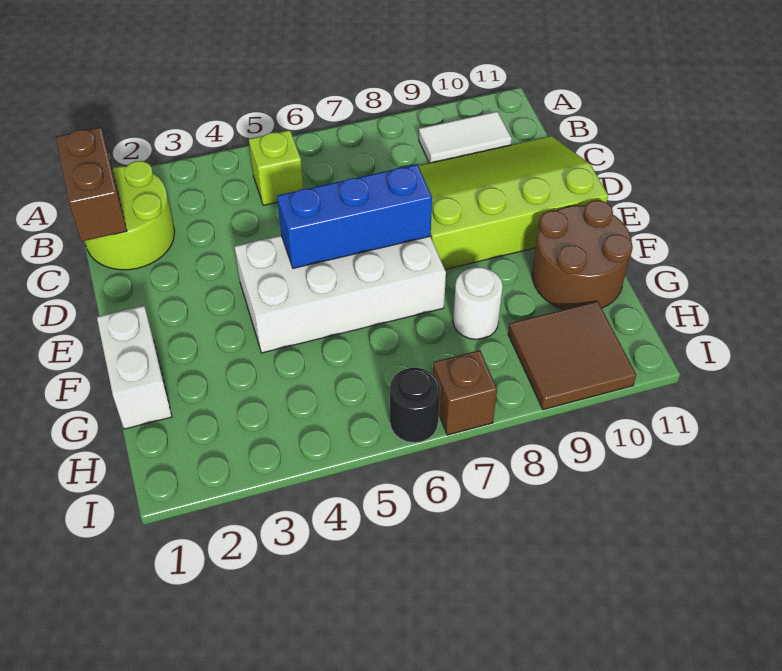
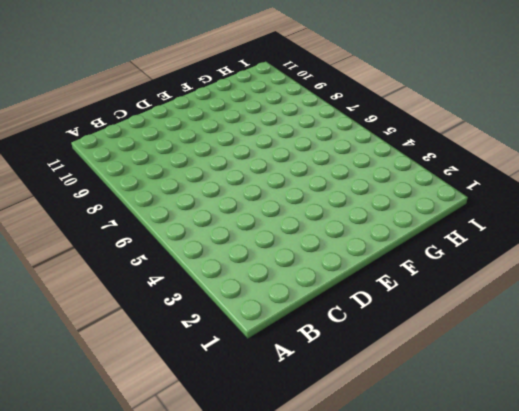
none -> lime 2x2 round brick [85,161,175,270]
none -> lime 1x1 brick [249,130,303,205]
none -> white 1x2 tile [419,112,512,163]

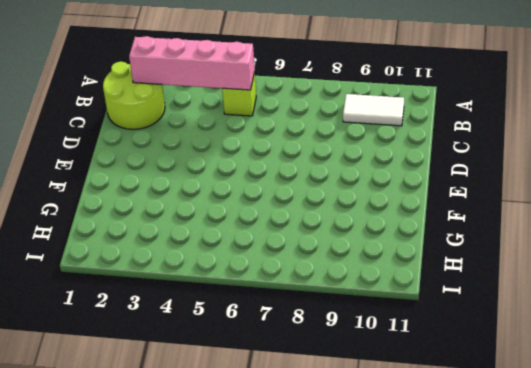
pink 1x4 brick [129,36,255,90] -> none
none -> lime 3x4 slope [418,136,608,270]
none -> white 2x4 brick [234,236,446,353]
none -> white 1x2 brick [97,306,172,429]

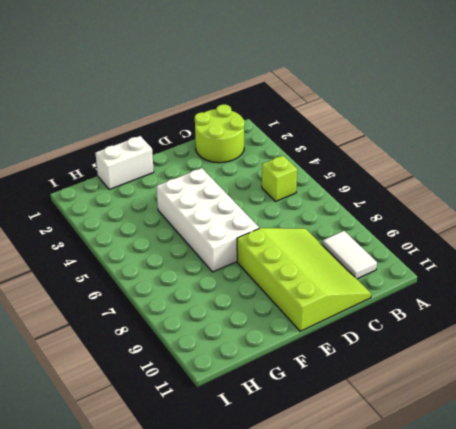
none -> brown 2x2 round brick [532,200,633,309]
none -> white 1x1 round brick [453,267,503,339]
none -> brown 2x2 tile [508,301,636,410]

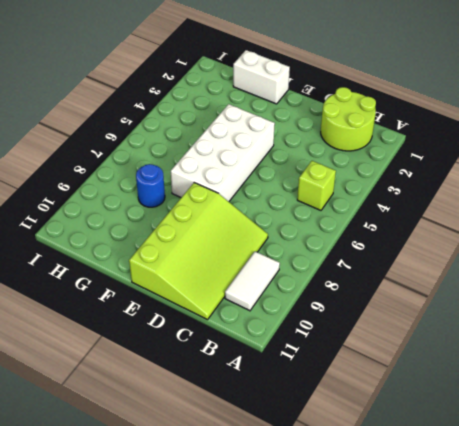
blue 1x1 round brick [136,164,165,207] -> white 1x1 round brick [453,267,503,339]
none -> brown 2x2 round brick [532,200,633,309]
none -> brown 2x2 tile [508,301,636,410]
none -> black 1x1 round brick [390,368,440,443]

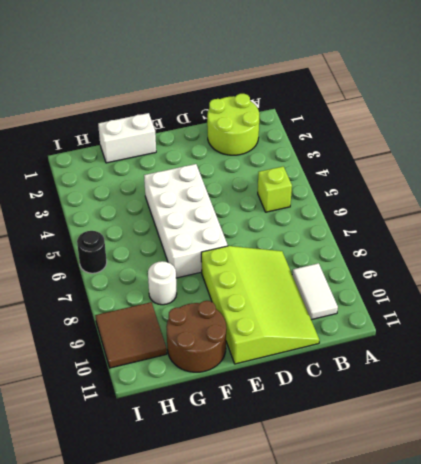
none -> brown 1x1 brick [433,350,497,435]
none -> brown 1x2 brick [56,127,127,242]
none -> blue 1x3 brick [277,164,432,268]

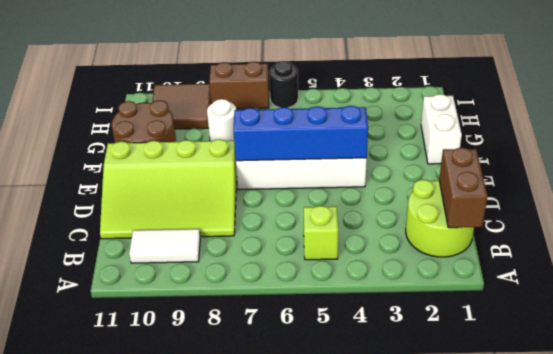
blue 1x4 brick [234,106,368,161] -> blue 1x3 brick [277,164,432,268]
brown 1x2 brick [209,62,269,109] -> brown 1x1 brick [433,350,497,435]

